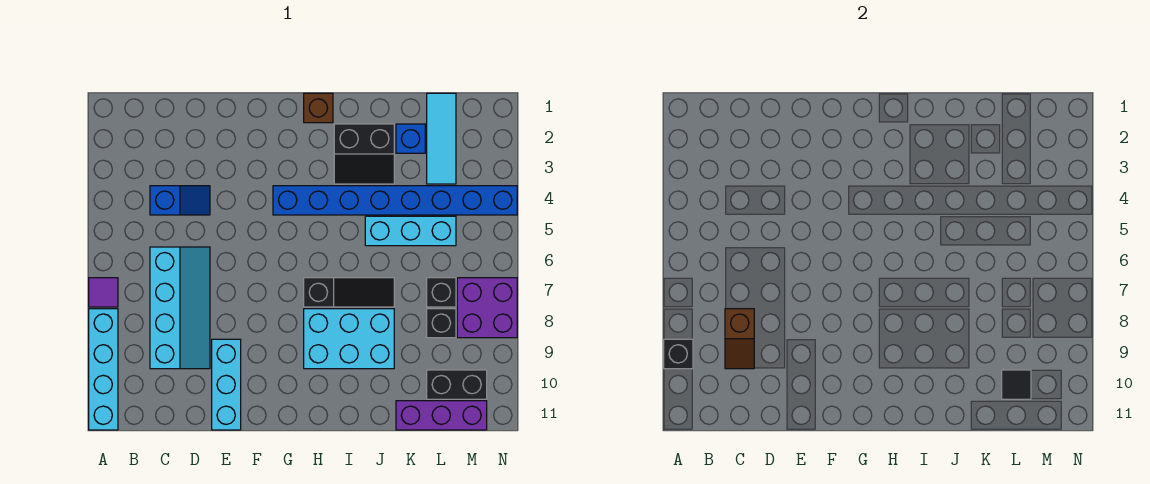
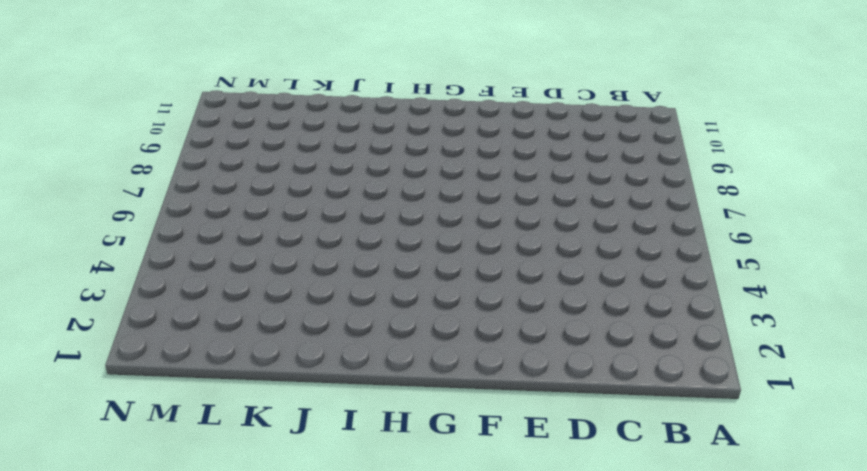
none -> purple 1x1 tile [89,278,118,307]
none -> cyan 1x4 brick [89,309,118,430]
none -> blue 1x2 slope [150,186,210,215]

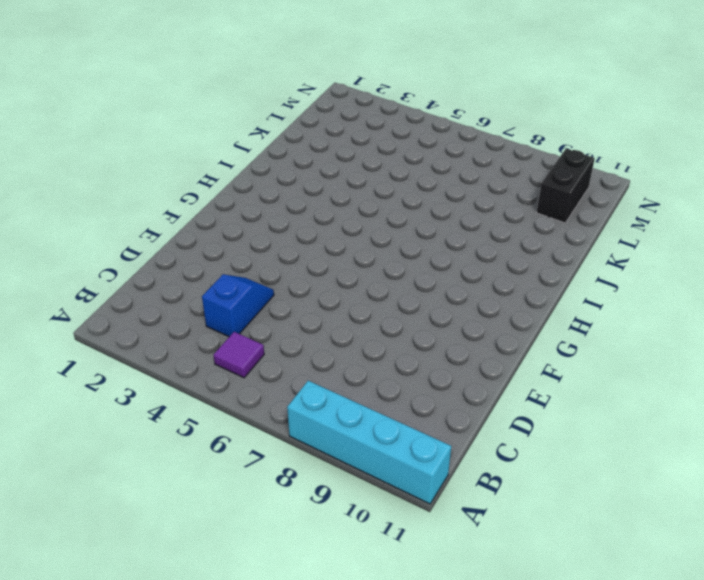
purple 1x1 tile [214,332,264,378] -> purple 1x1 tile moved to [89,278,118,307]
none -> cyan 2x4 slope [150,247,210,369]
none -> cyan 1x3 brick [212,339,241,430]
none -> blue 1x8 brick [273,186,517,215]

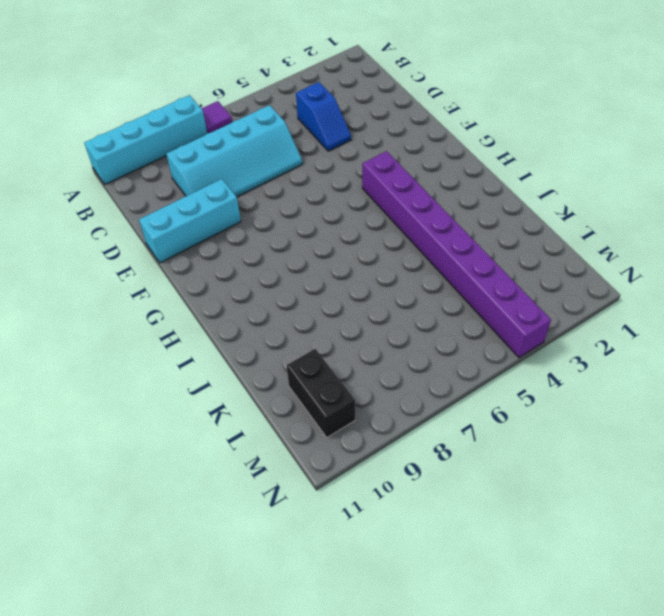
purple 1x8 brick [362,151,551,358] -> blue 1x8 brick [273,186,517,215]
none -> brown 1x1 brick [304,93,333,123]
none -> black 1x3 slope [304,278,394,307]
none -> cyan 2x3 brick [304,309,394,369]

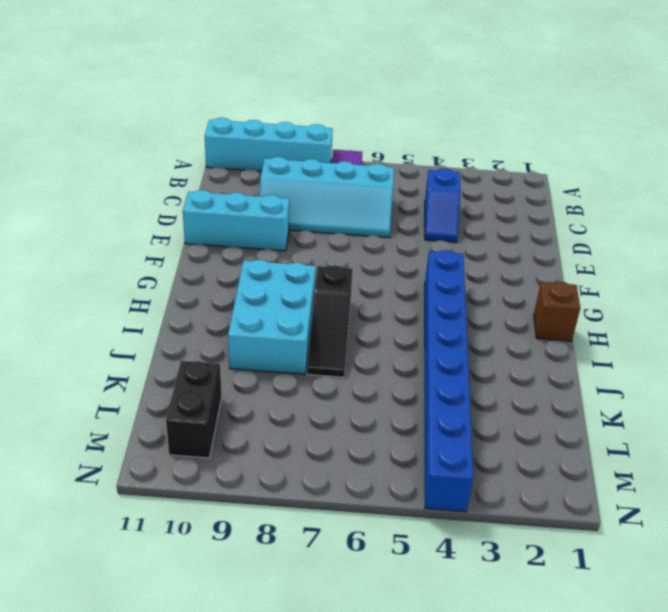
none -> black 2x2 slope [334,124,394,184]
none -> cyan 1x3 brick [365,216,456,246]
none -> blue 1x1 brick [396,124,425,153]

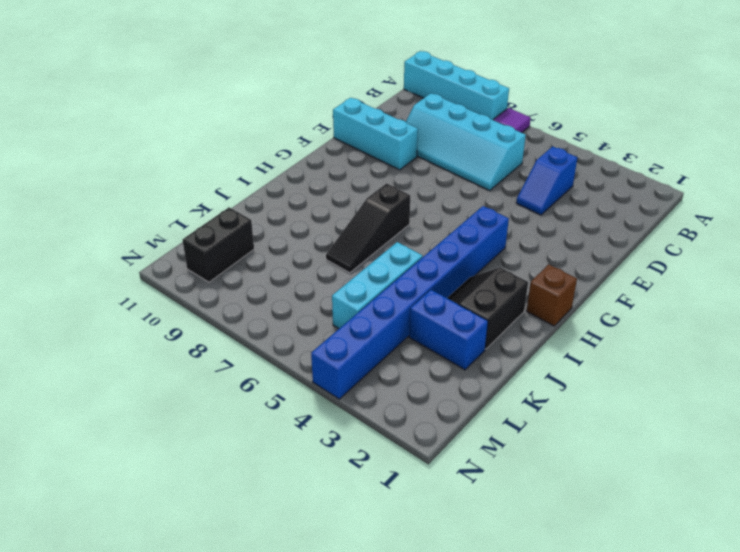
blue 1x2 brick [409,290,488,370] -> blue 1x1 brick [396,124,425,153]
none -> cyan 2x3 brick [304,309,394,369]
none -> purple 1x3 brick [396,401,487,430]
none -> cyan 1x3 tile [427,93,456,184]

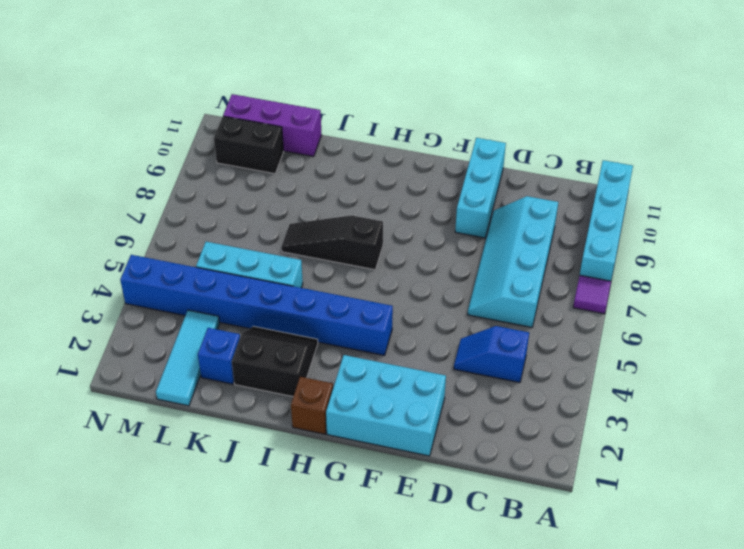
cyan 2x3 brick [326,355,446,456] -> cyan 2x3 brick moved to [304,309,394,369]
none -> black 1x1 brick [427,278,456,307]
none -> black 1x1 brick [427,309,456,338]
none -> purple 2x2 brick [457,278,517,338]

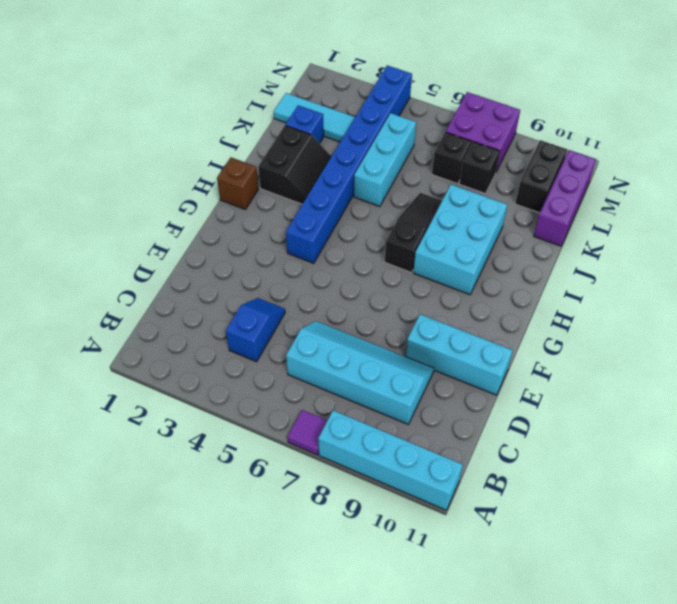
none -> black 1x1 brick [664,339,693,369]
none -> brown 1x2 slope [725,309,754,369]
none -> black 1x1 tile [1002,370,1031,399]

